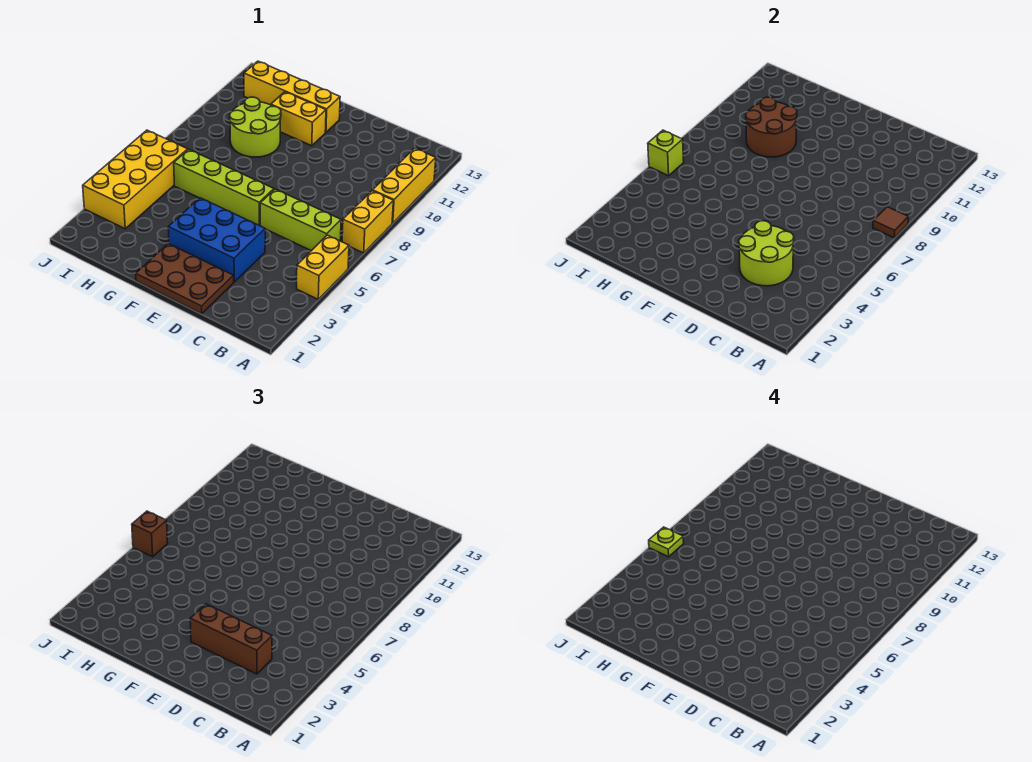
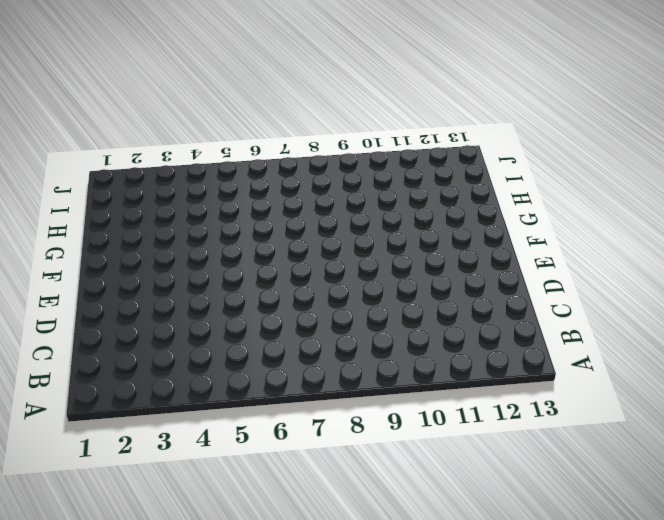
none -> yellow 1x2 brick [297,235,349,299]
none -> yellow 1x2 brick [342,191,393,253]
none -> yellow 1x3 brick [373,148,436,223]

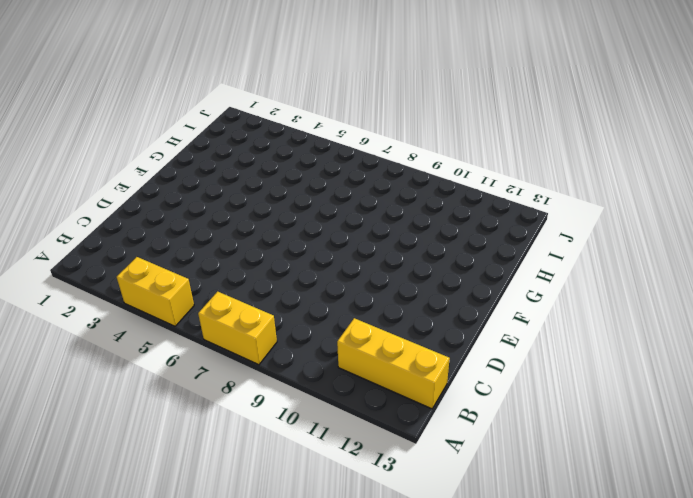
yellow 1x3 brick [337,318,450,409] -> yellow 1x3 brick moved to [373,148,436,223]
none -> lime 1x3 brick [260,189,341,251]
none -> brown 2x3 plate [136,244,234,314]
none -> blue 2x3 brick [168,198,265,282]

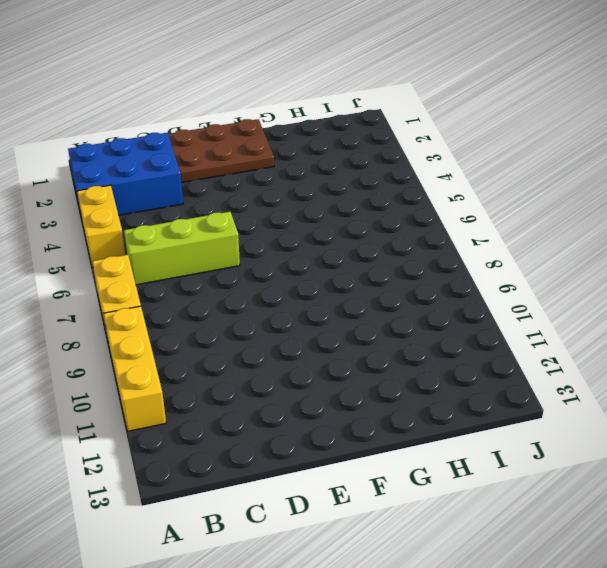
blue 2x3 brick [68,133,183,215] -> blue 2x3 brick moved to [168,198,265,282]
none -> lime 1x4 brick [174,149,274,226]
none -> yellow 1x2 brick [271,92,326,146]
none -> yellow 1x4 brick [244,61,340,132]

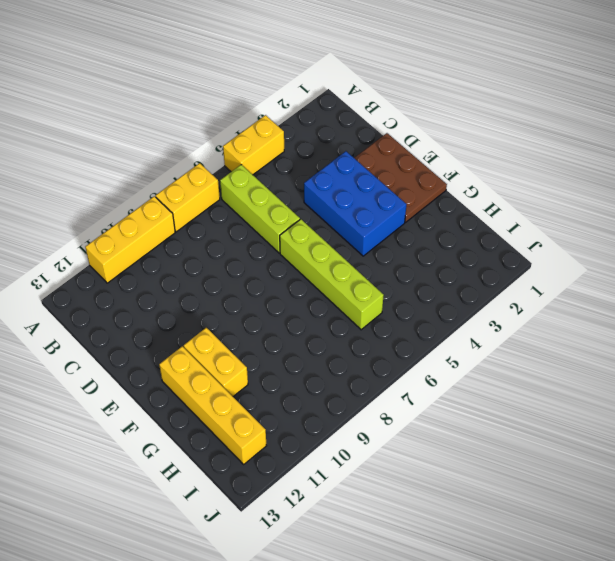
none -> lime 2x2 round brick [230,97,281,157]
none -> yellow 2x4 brick [83,130,188,229]
none -> brown 1x1 tile [873,207,909,238]

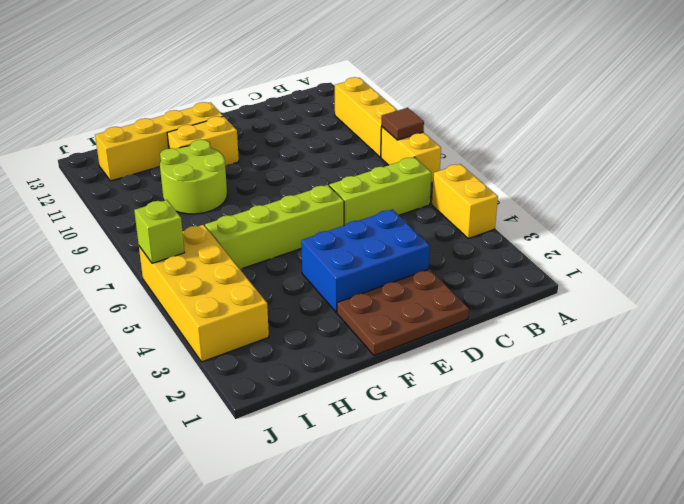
none -> lime 2x2 round brick [739,221,794,286]
none -> brown 2x2 round brick [746,97,797,157]
none -> brown 1x3 brick [190,604,272,674]

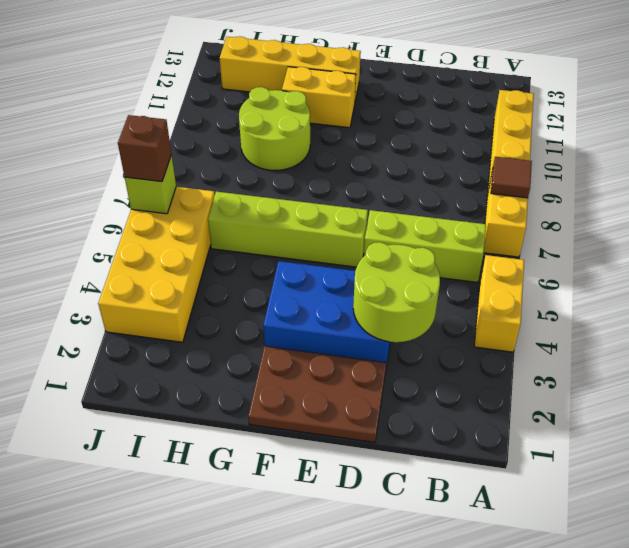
none -> brown 2x2 round brick [746,97,797,157]
none -> brown 1x3 brick [190,604,272,674]
none -> lime 1x1 plate [649,527,684,557]

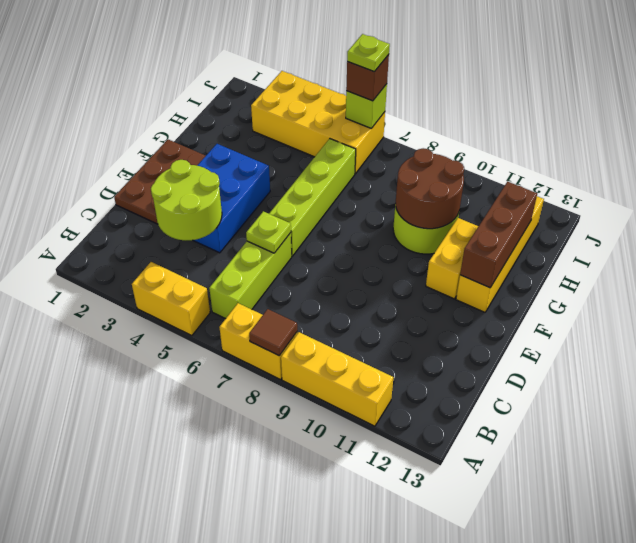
lime 1x1 plate [246,211,291,253] -> none
brown 1x3 brick [460,182,537,288] -> brown 1x3 brick moved to [190,604,272,674]

